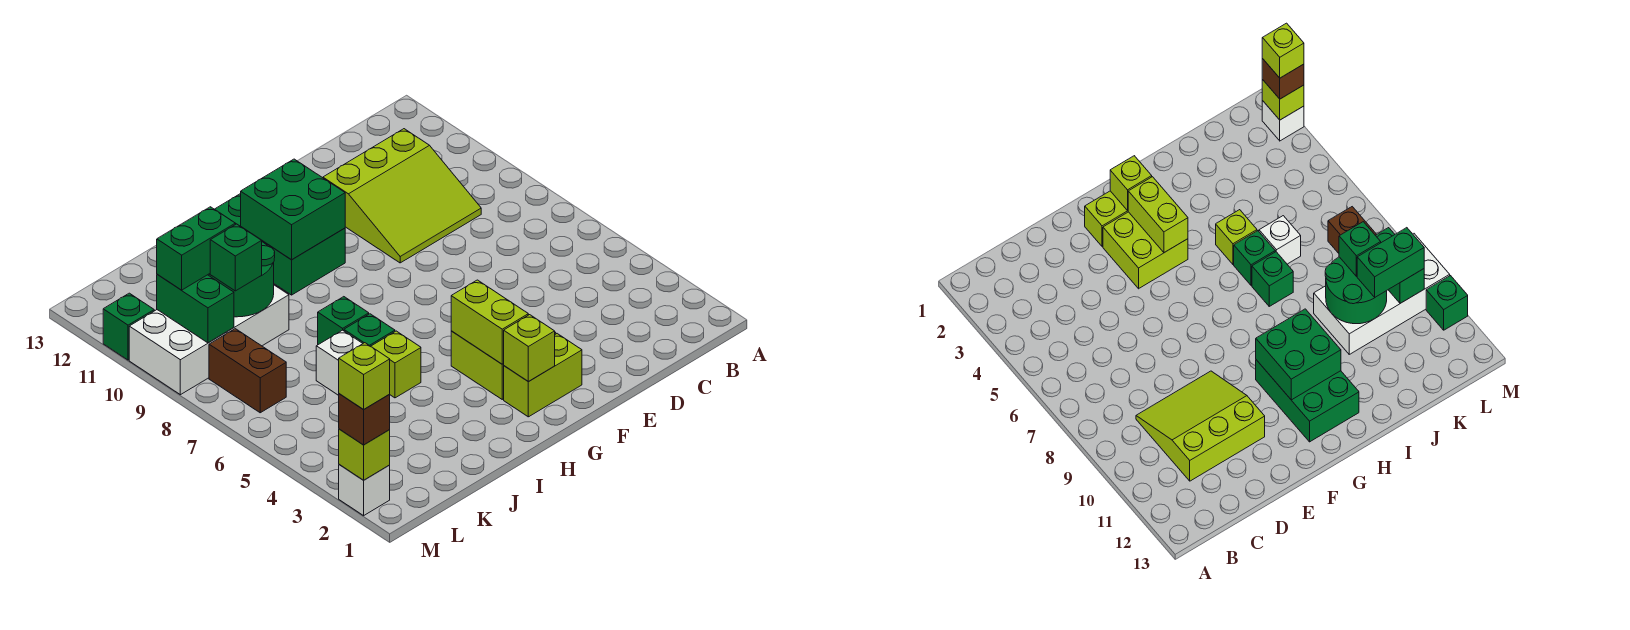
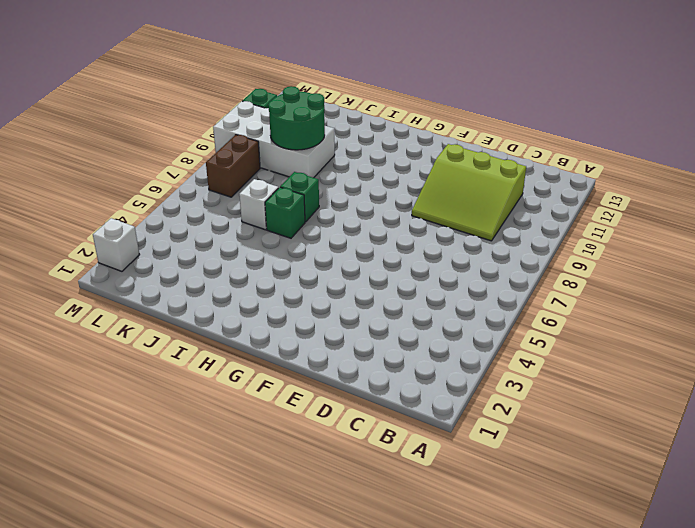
none -> lime 1x2 brick [504,334,582,417]
none -> lime 2x2 brick [451,314,556,399]
none -> green 2x3 brick [215,194,345,295]

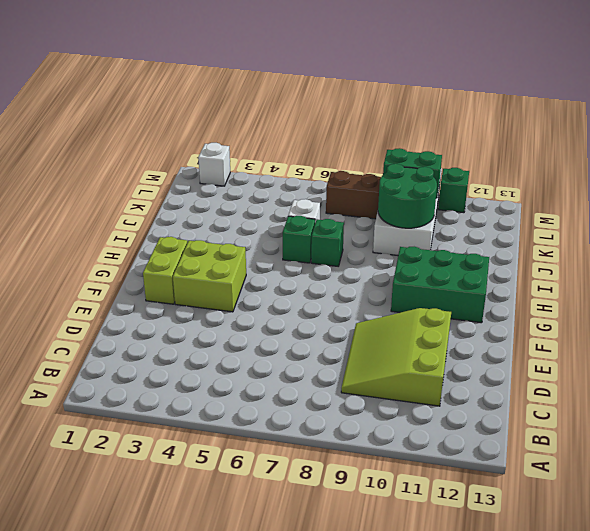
none -> lime 1x1 brick [371,331,421,398]
none -> lime 1x1 brick [504,315,555,382]
none -> lime 1x2 brick [451,280,528,364]

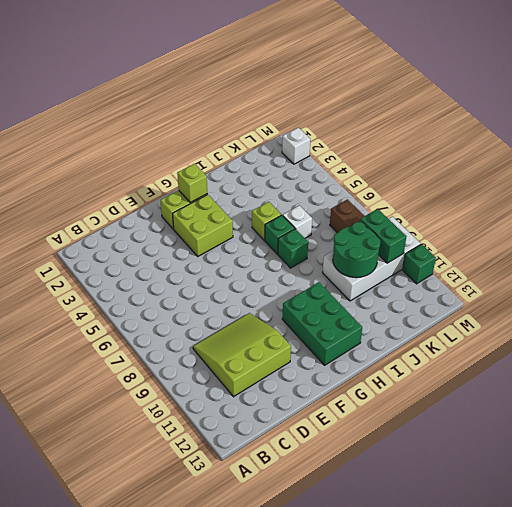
none -> lime 1x2 brick [451,280,528,364]
none -> green 2x2 brick [241,159,345,260]
none -> lime 1x1 brick [339,429,390,480]

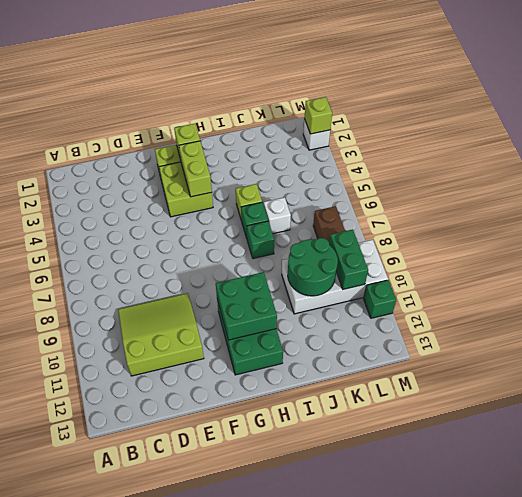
none -> green 1x1 brick [210,224,262,291]
none -> green 1x2 brick [157,207,235,290]
none -> brown 1x1 brick [339,394,390,445]

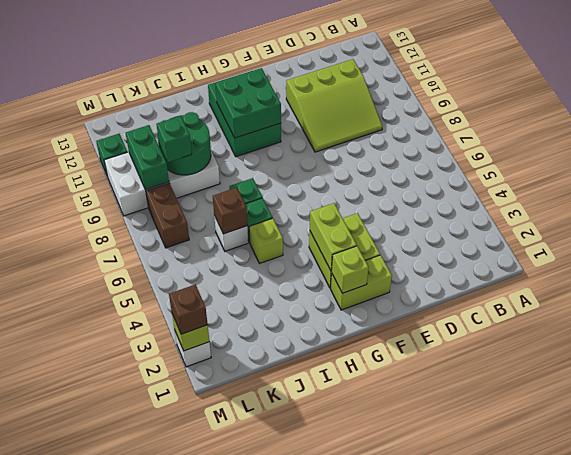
brown 1x1 brick [213,188,247,234] -> none
none -> green 1x2 brick [157,207,235,290]
none -> lime 1x1 brick [339,343,390,410]

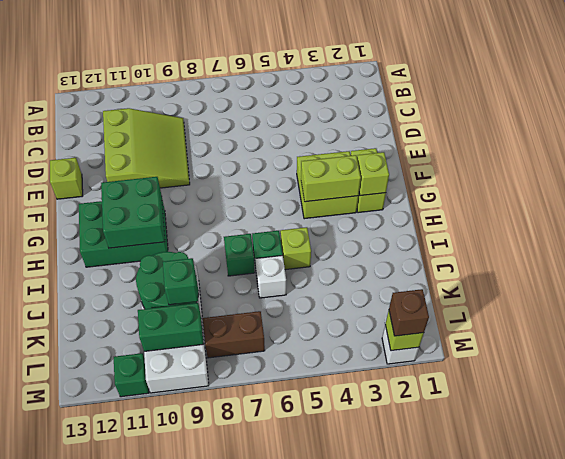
lime 1x1 brick [50,158,83,199] -> lime 1x1 brick moved to [339,343,390,410]
none -> green 1x2 brick [157,207,235,290]

